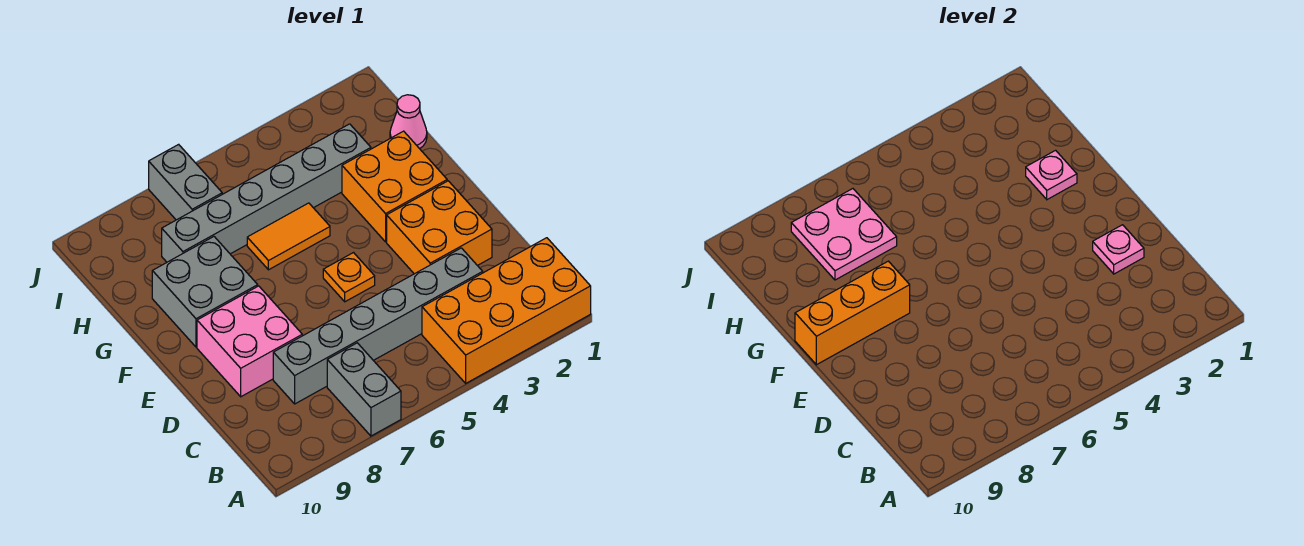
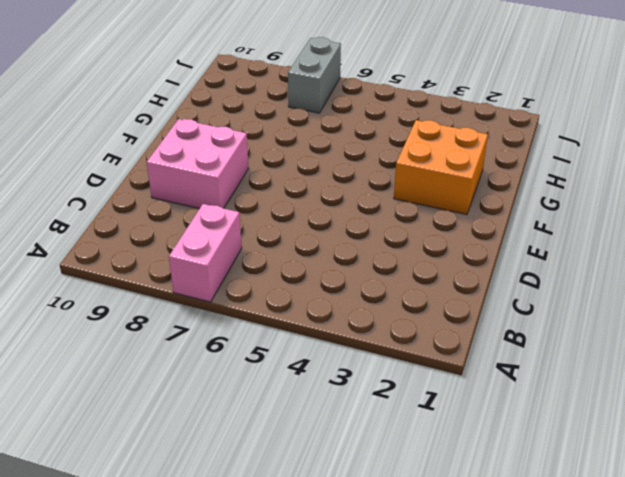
pink 1x2 brick [169,204,242,302] -> grey 1x2 brick [327,343,401,436]
none -> orange 2x4 brick [422,238,591,383]
none -> grey 1x6 brick [273,248,483,404]
none -> orange 2x2 brick [387,181,492,274]

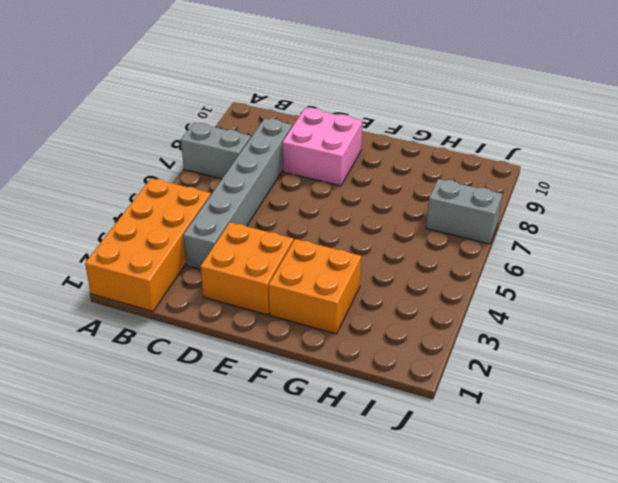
none -> orange 1x1 plate [323,253,375,302]
none -> grey 2x2 brick [152,237,258,347]
none -> orange 1x2 tile [247,203,330,270]

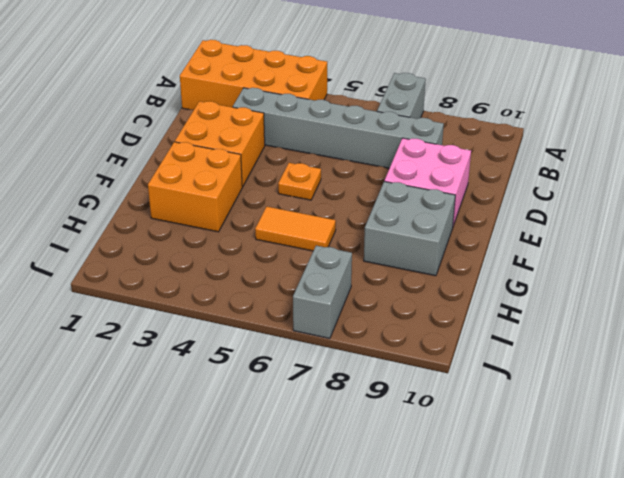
none -> pink 1x1 cone [390,95,427,149]
none -> grey 1x6 brick [162,124,371,262]
none -> pink 1x1 plate [1093,225,1144,274]

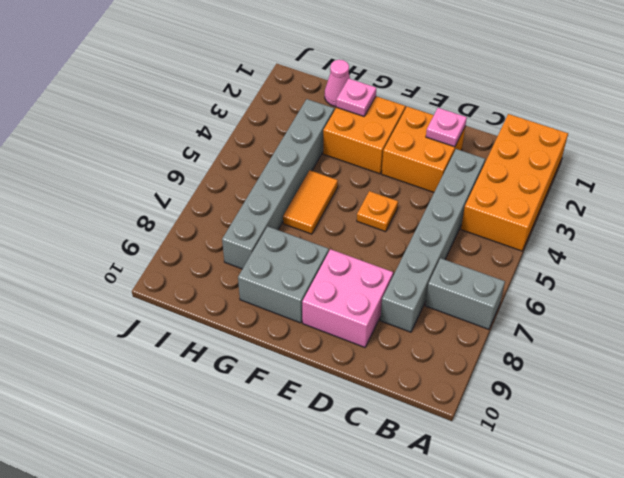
none -> grey 1x2 brick [149,144,222,220]
none -> orange 1x3 brick [795,261,910,365]
none -> pink 2x2 plate [791,189,897,280]

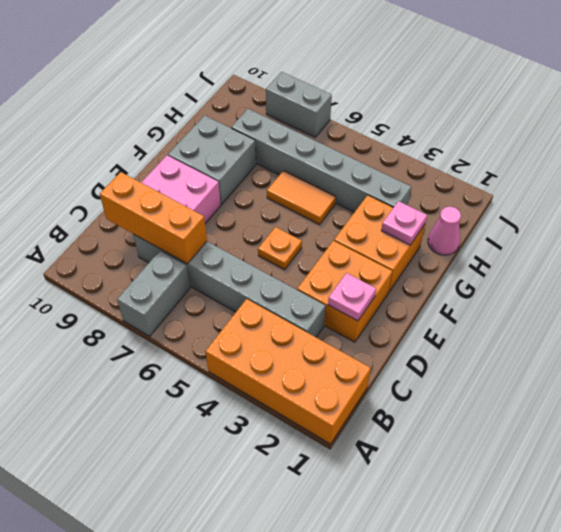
orange 1x3 brick [100,172,207,264] -> orange 1x3 brick moved to [795,261,910,365]
grey 1x2 brick [266,72,332,137] -> grey 1x2 brick turned to [149,144,222,220]
none -> pink 2x2 plate [791,189,897,280]

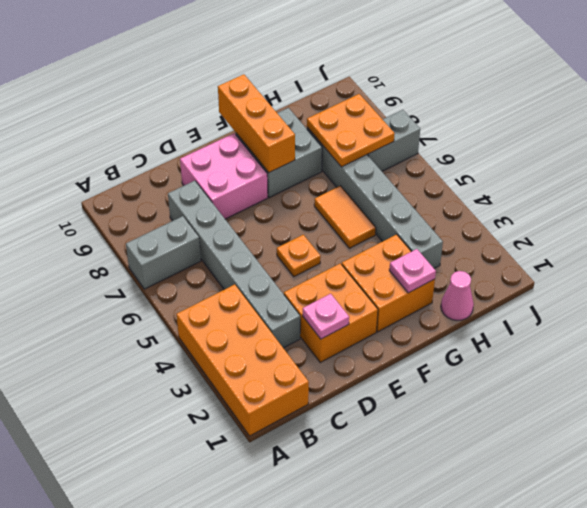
orange 2x2 plate [307,94,395,167] -> pink 2x2 plate [791,189,897,280]

